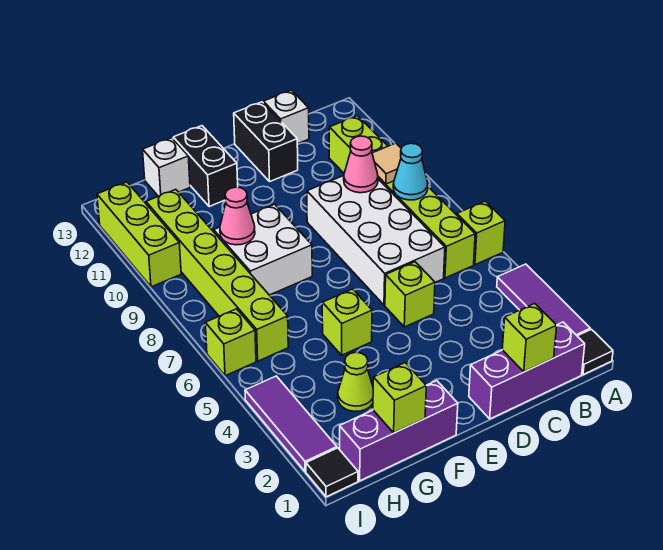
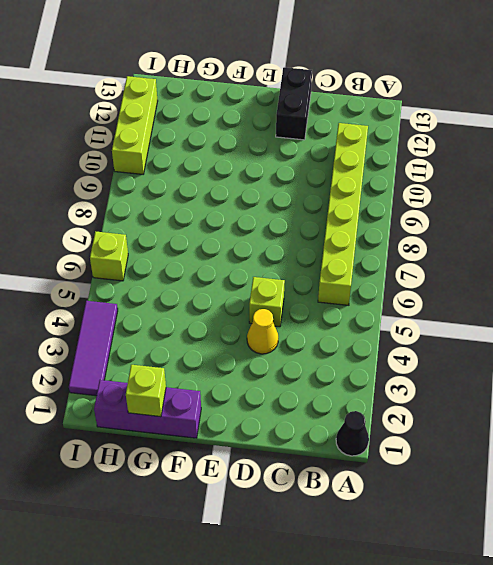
black 1x1 cone [336,411,369,456] -> black 1x1 tile [578,329,613,375]
yellow 1x1 cone [247,309,278,354] -> none
none -> purple 1x3 tile [497,264,590,336]
none -> lime 1x1 brick [457,201,505,265]
none -> purple 1x3 brick [469,322,585,419]

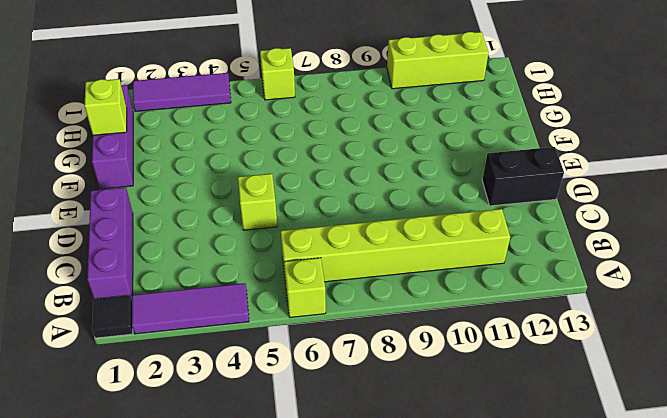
none -> white 2x4 brick [307,176,445,305]
none -> white 1x1 brick [263,90,309,144]
none -> lime 1x1 brick [322,289,372,355]

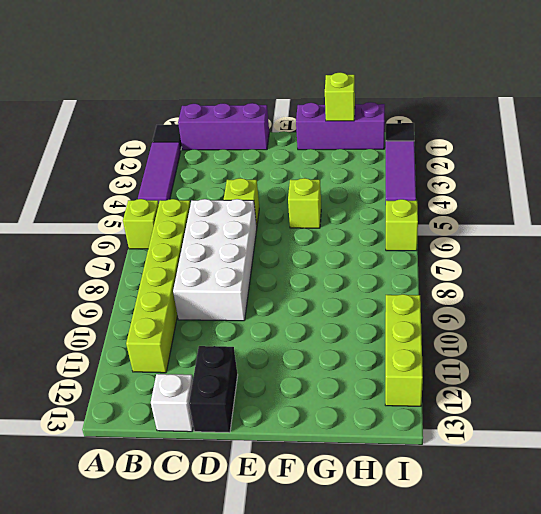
none -> white 2x2 brick [214,204,312,295]
none -> black 1x2 brick [173,126,238,207]
none -> lime 1x1 cone [338,352,373,411]

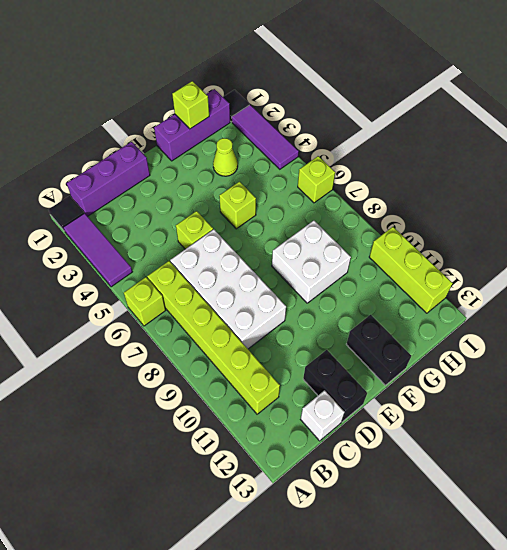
none -> white 1x1 brick [143,138,190,196]
none -> lime 1x6 brick [146,189,288,361]
none -> cyan 1x1 cone [393,143,428,200]

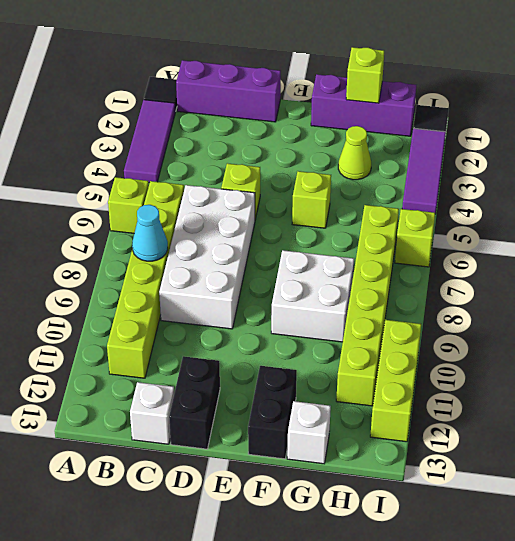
none -> tan 1x1 tile [372,143,401,184]
none -> lime 1x1 brick [502,303,557,372]
none -> pink 1x1 cone [344,136,378,193]

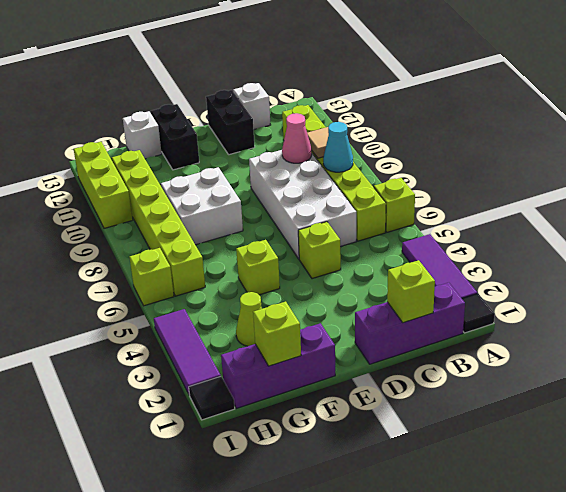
none -> pink 1x1 cone [220,187,255,245]

